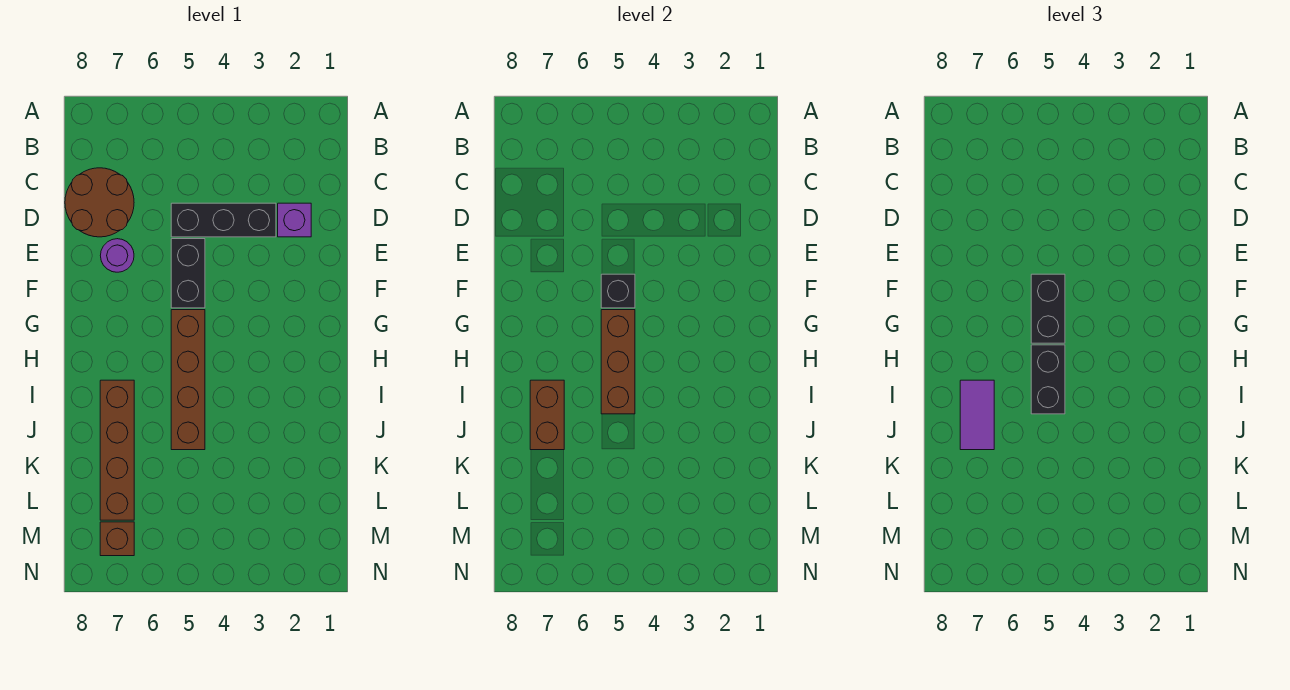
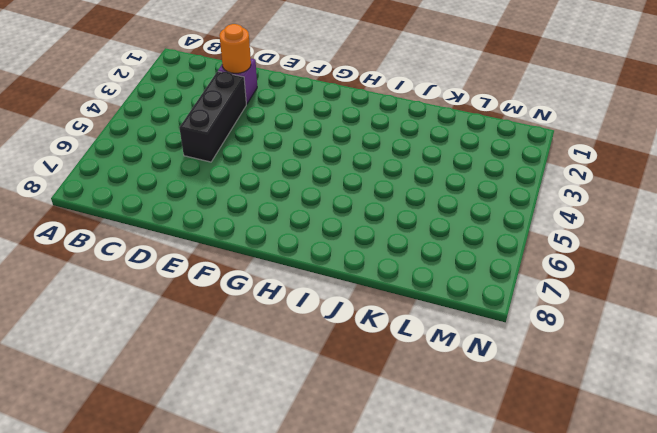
orange 1x1 round brick [219,24,251,73] -> none
none -> brown 2x2 round brick [65,168,134,237]
none -> black 1x2 brick [171,239,205,308]
none -> purple 1x1 round brick [100,239,134,272]

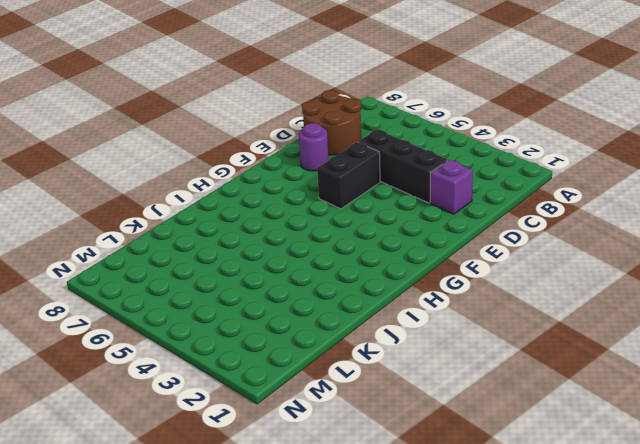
none -> brown 1x4 brick [171,310,205,450]
none -> brown 1x4 brick [100,380,134,520]
none -> brown 1x1 brick [100,522,134,556]

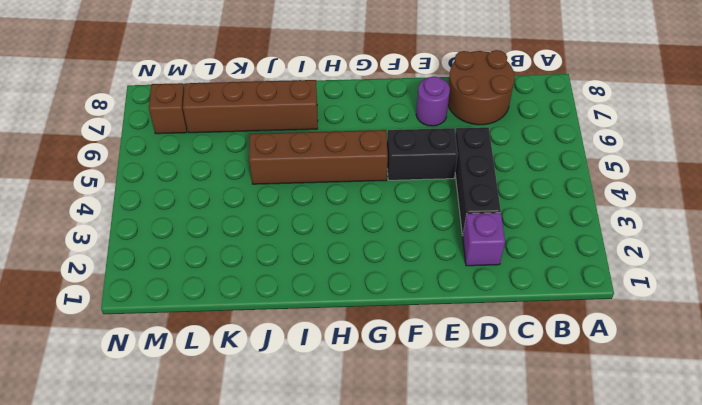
none -> black 1x1 brick [601,274,635,308]
none -> brown 1x3 brick [601,310,635,414]
none -> brown 1x2 brick [530,380,564,450]

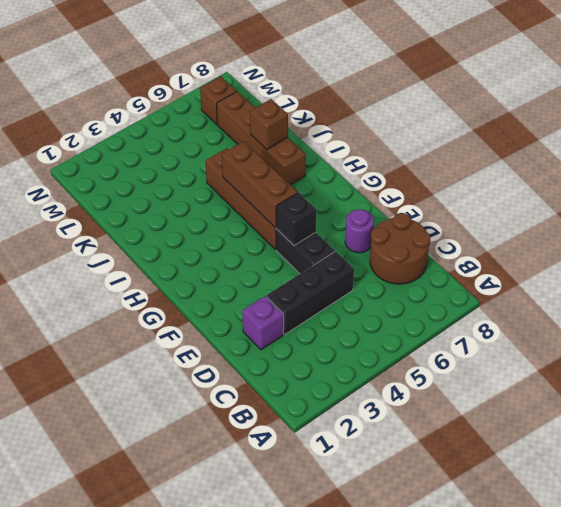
brown 1x1 brick [250,99,288,149] -> brown 1x2 brick [530,380,564,450]
none -> black 1x2 brick [1031,274,1065,343]
none -> black 1x2 brick [1031,345,1065,414]
none -> purple 1x2 tile [960,380,994,450]

